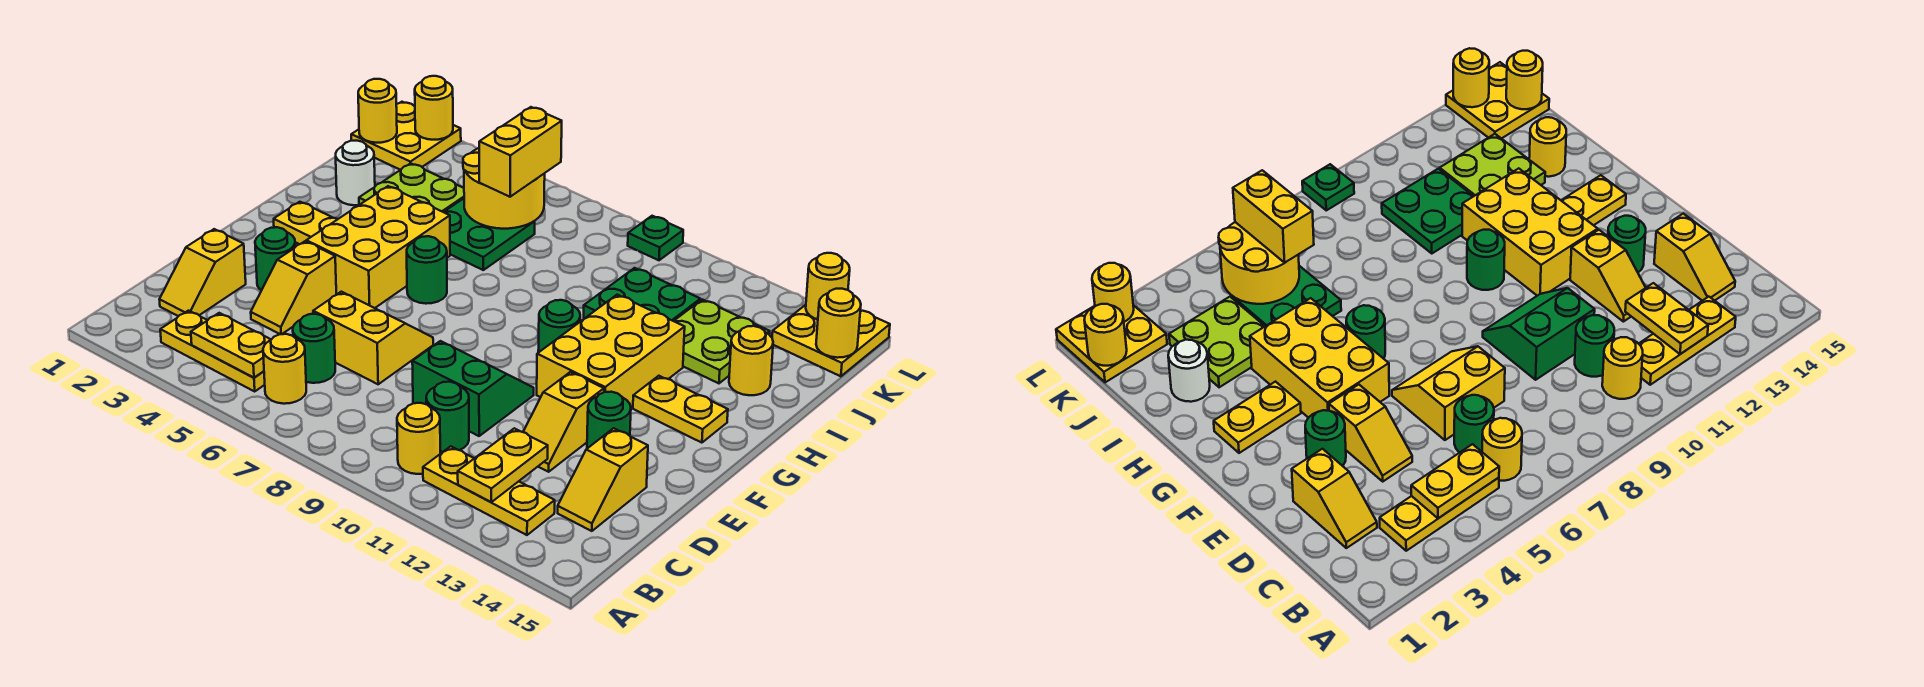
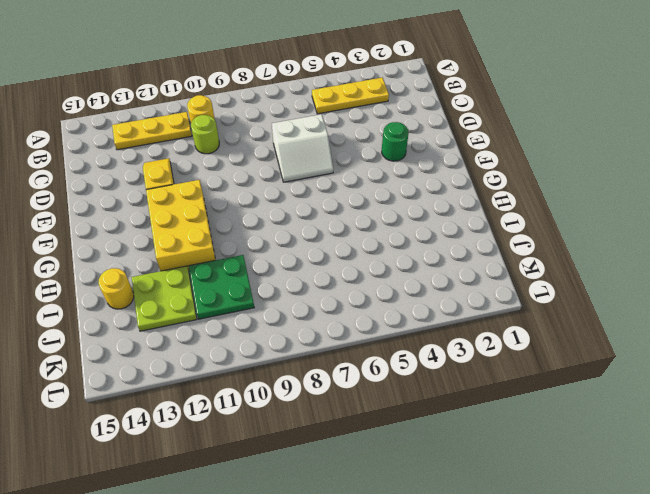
lime 1x1 round brick [191,115,219,154] -> green 1x1 round brick [426,382,469,452]
white 2x2 slope [272,114,333,182] -> yellow 2x2 slope [313,292,433,384]
none -> yellow 1x1 round brick [263,334,306,404]
none -> yellow 1x2 slope [159,229,246,316]
none -> green 1x1 round brick [293,314,335,383]
none -> yellow 1x2 slope [558,428,648,531]

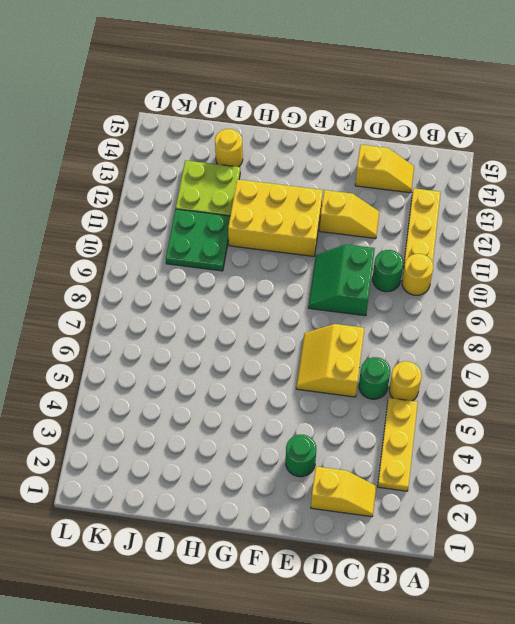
none -> yellow 1x2 slope [251,241,336,334]
none -> green 1x1 round brick [587,392,631,448]
none -> yellow 2x3 brick [306,186,450,308]
none -> yellow 1x2 plate [274,202,338,244]

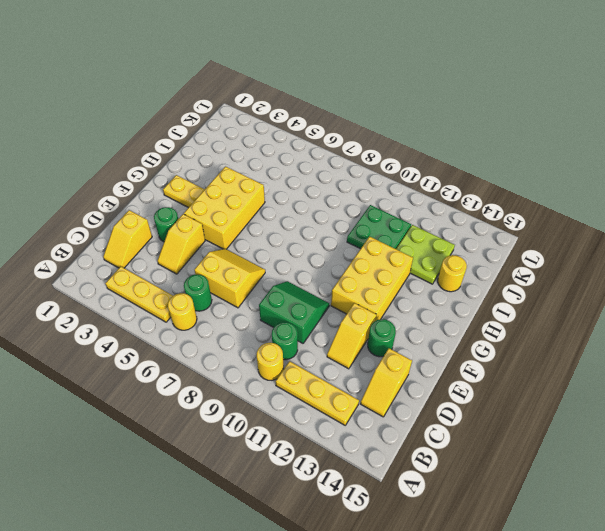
none -> green 1x1 round brick [407,236,447,304]
none -> green 1x1 round brick [538,300,580,353]
none -> yellow 1x2 plate [633,376,728,443]
none -> white 1x1 round brick [336,141,375,205]

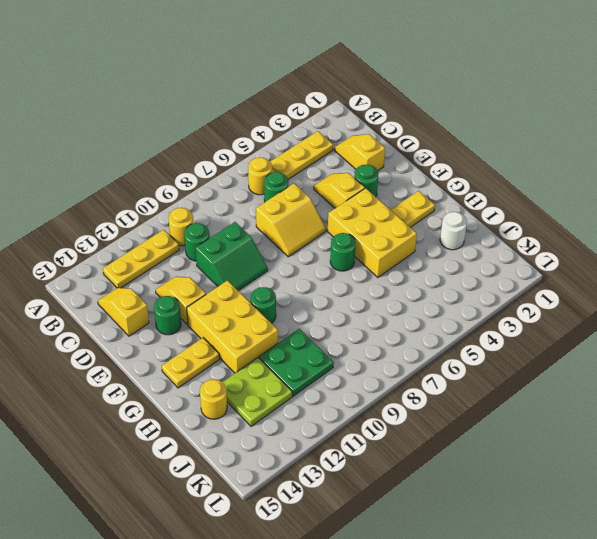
none -> lime 2x2 plate [359,163,464,212]
none -> green 2x2 plate [444,198,535,270]
none -> yellow 2x2 plate [351,102,461,170]
none -> yellow 2x2 plate [772,305,890,376]

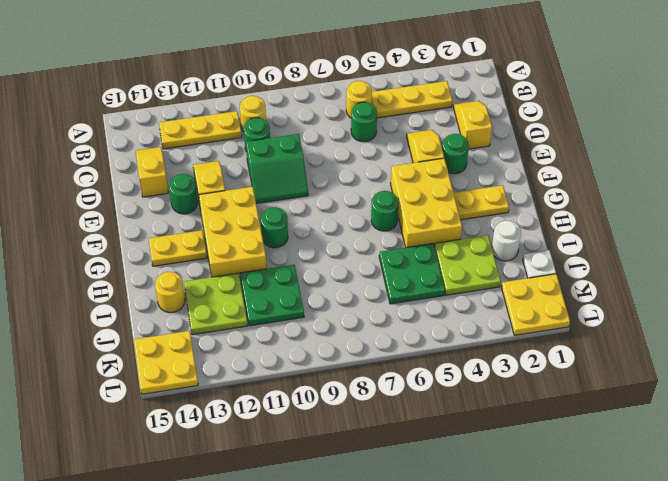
white 1x1 plate [523,250,556,278] -> none
none -> yellow 2x2 slope [313,292,433,384]
none -> green 1x1 plate [628,216,683,260]
none -> yellow 1x2 plate [191,313,271,378]
none -> yellow 1x2 plate [458,428,548,502]

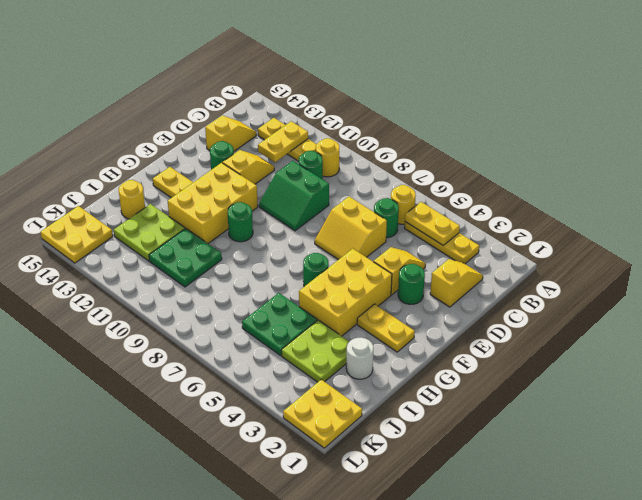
none -> green 1x1 plate [628,216,683,260]
none -> yellow 2x2 round brick [463,148,545,229]
none -> yellow 1x1 round brick [358,79,397,143]
none -> yellow 1x1 round brick [816,289,861,358]

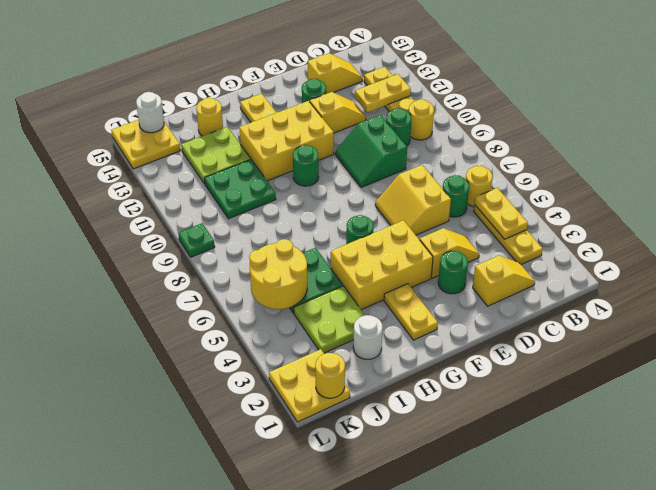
white 1x1 round brick [136,92,164,133] -> yellow 1x1 round brick [816,289,861,358]
none -> yellow 1x1 round brick [415,76,453,140]
none -> yellow 1x1 round brick [806,253,850,319]
none -> yellow 1x2 brick [479,107,562,197]

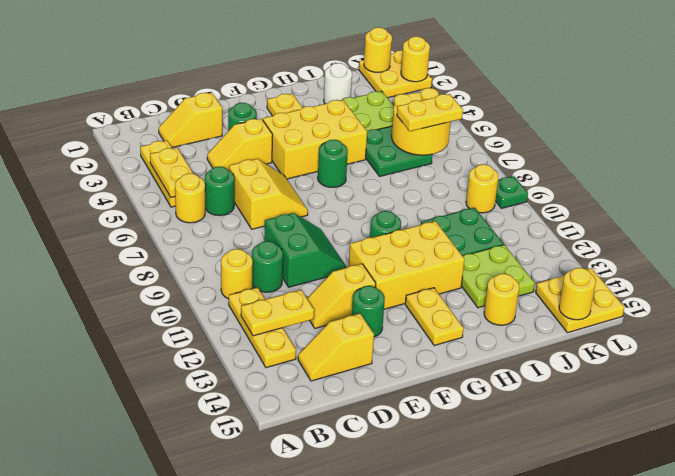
yellow 1x2 plate [397,94,463,131] -> yellow 1x2 brick [479,107,562,197]
yellow 1x1 round brick [466,164,498,213] -> yellow 1x1 round brick moved to [806,253,850,319]

